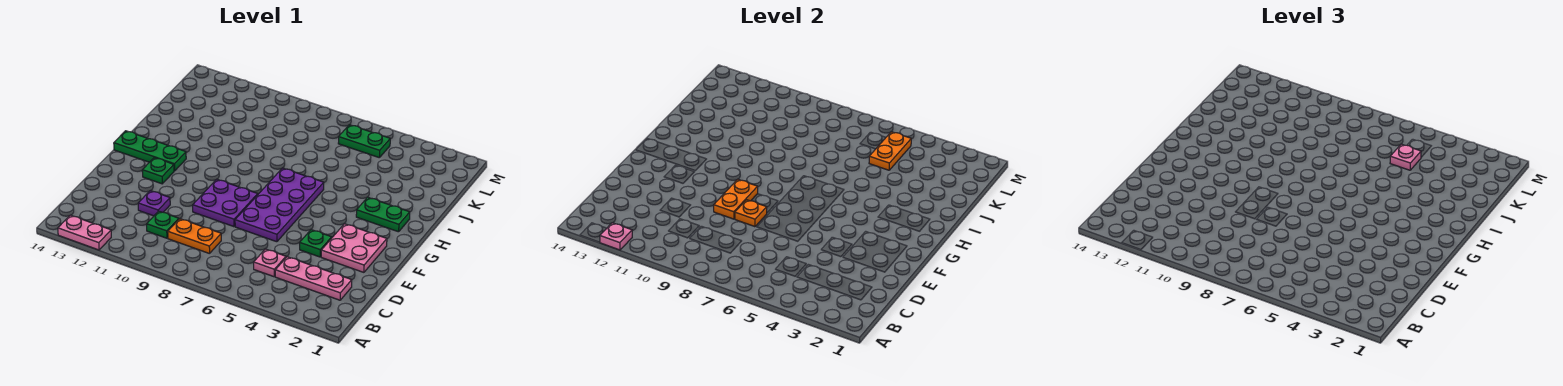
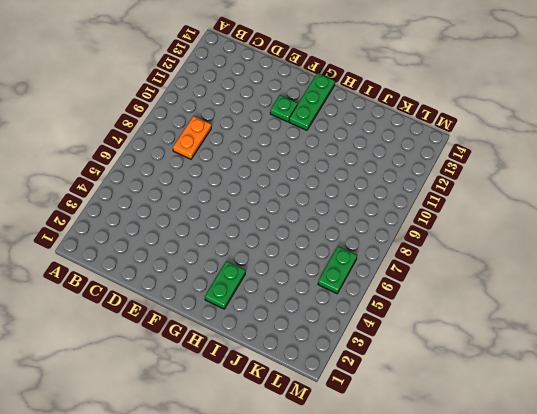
none -> pink 1x2 plate [58,215,111,250]
none -> pink 1x3 plate [275,257,352,300]
none -> pink 1x1 plate [254,249,286,277]

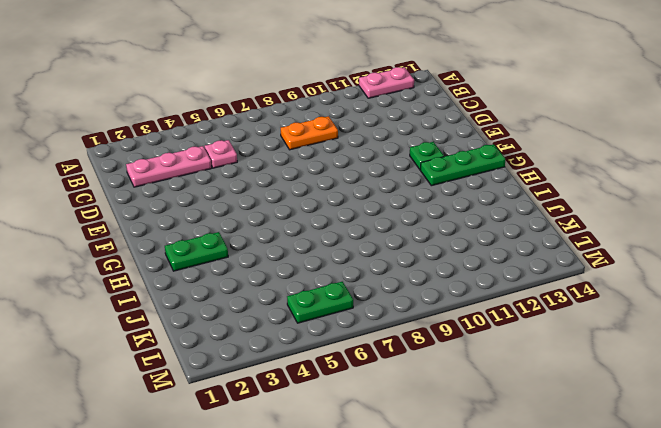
none -> green 1x1 plate [147,211,179,238]
none -> purple 1x1 plate [138,191,170,216]
none -> pink 2x2 plate [321,224,387,272]

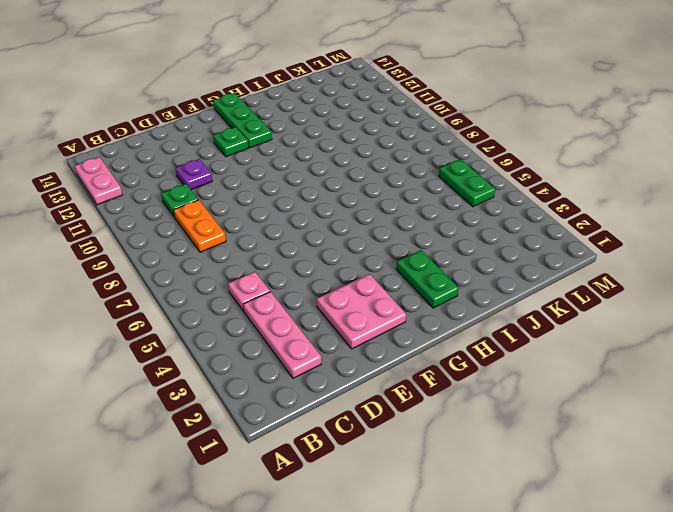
none -> green 1x1 plate [300,230,332,257]
none -> purple 2x4 plate [235,168,324,242]
none -> purple 2x2 plate [193,179,258,227]

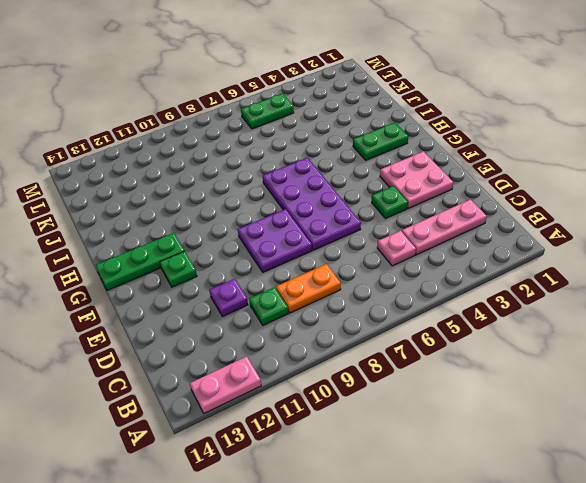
none -> pink 1x1 plate [600,223,632,250]
none -> orange 1x1 plate [735,200,767,227]
none -> orange 1x2 plate [714,179,758,219]

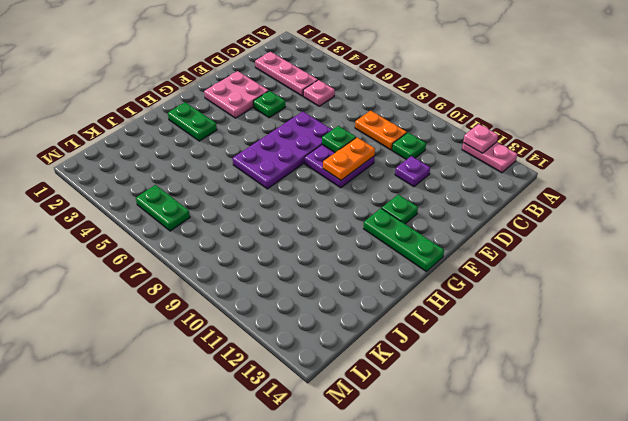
green 1x1 plate [322,126,356,152] -> orange 1x1 plate [735,200,767,227]
none -> orange 1x2 plate [869,132,911,170]
none -> pink 1x1 plate [1390,144,1421,170]

